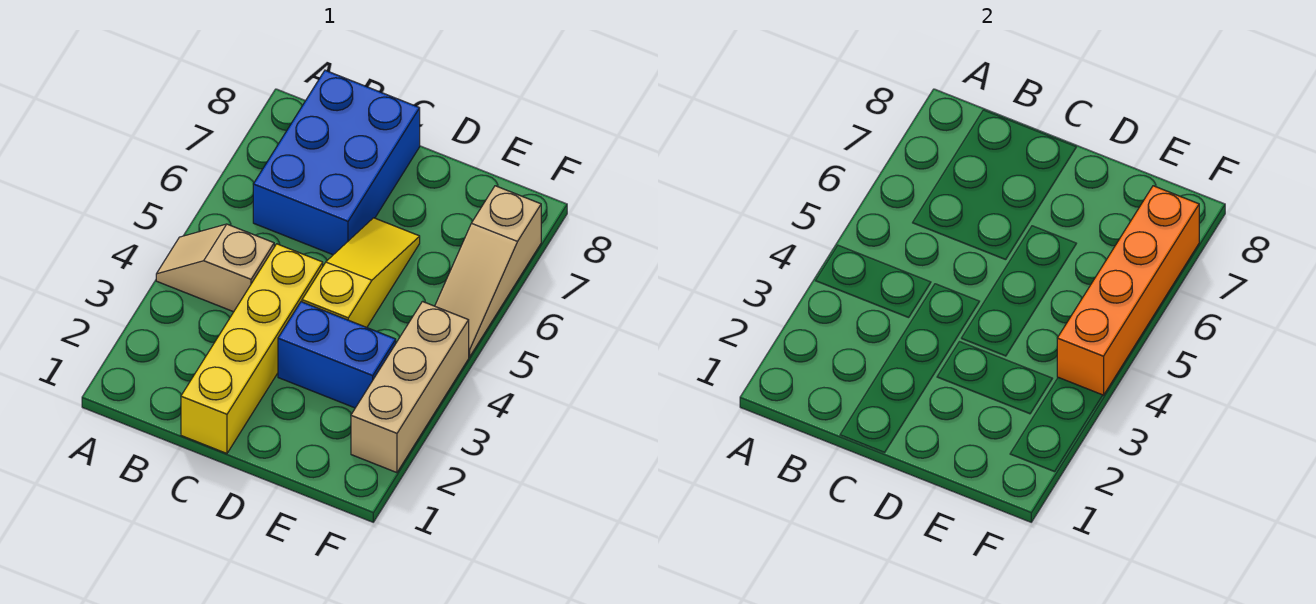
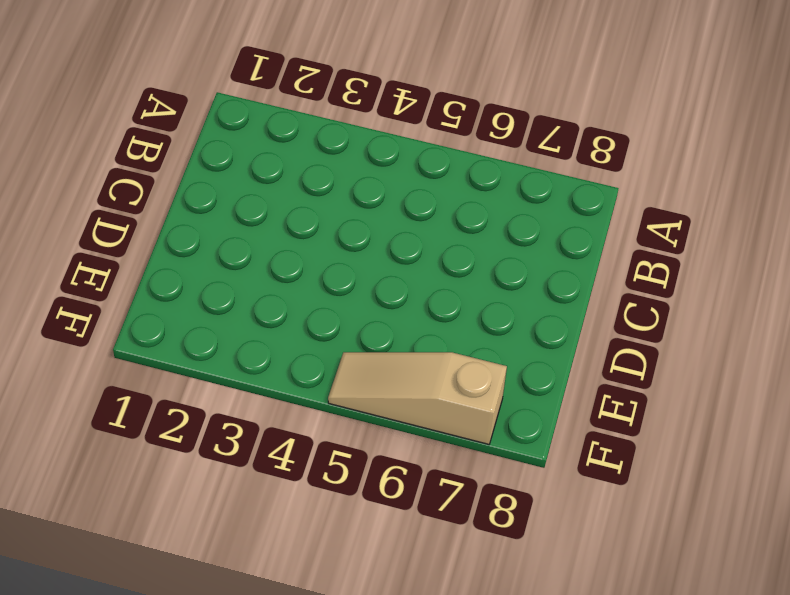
none -> tan 1x2 slope [156,224,274,312]
none -> blue 2x3 brick [253,70,420,255]

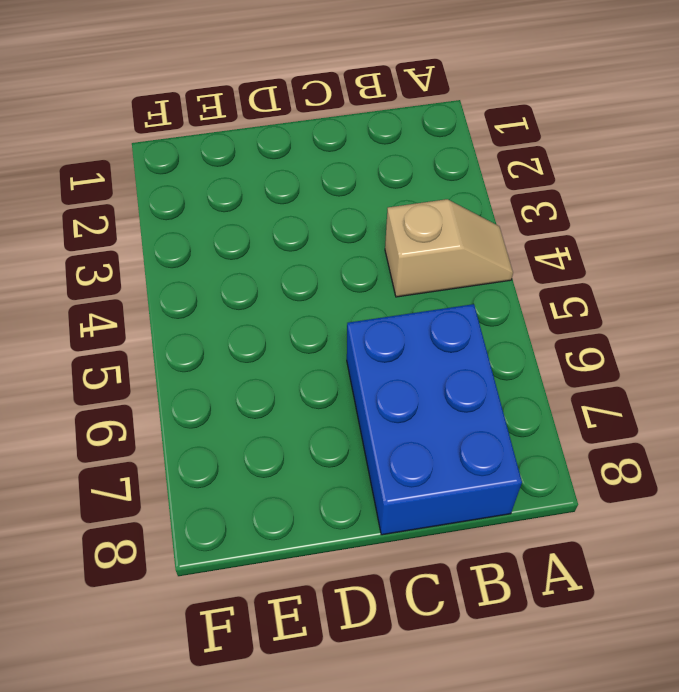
none -> yellow 1x4 brick [181,244,323,453]
none -> blue 1x2 brick [278,302,396,408]

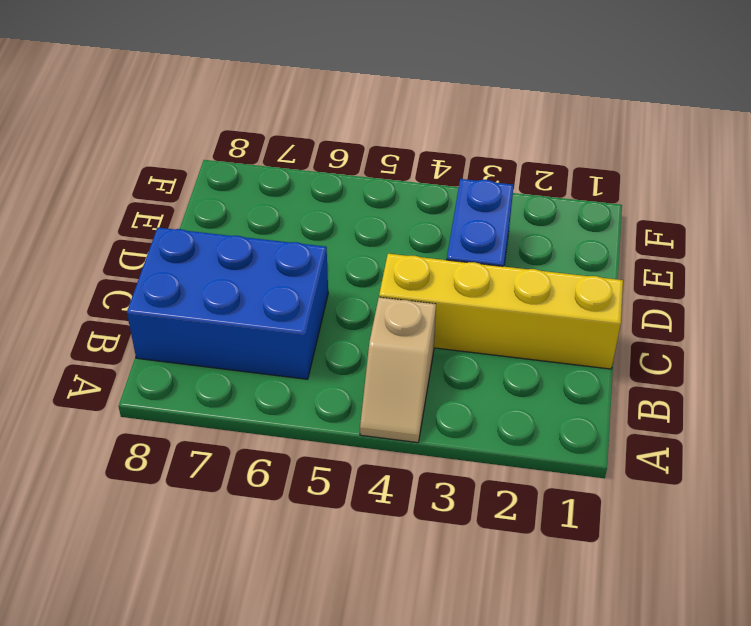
none -> yellow 1x3 slope [302,218,420,327]
none -> tan 1x3 brick [351,302,469,473]

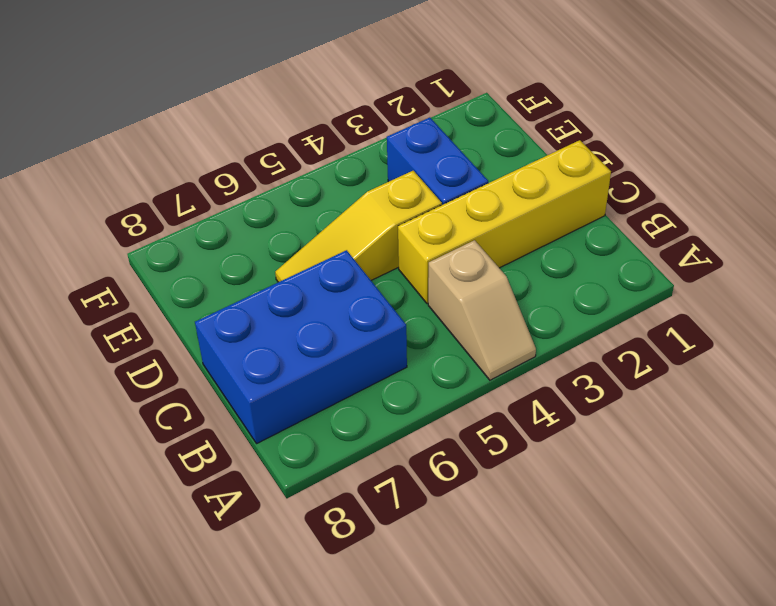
none -> tan 1x3 brick [351,302,469,473]
none -> tan 1x3 slope [435,186,541,357]

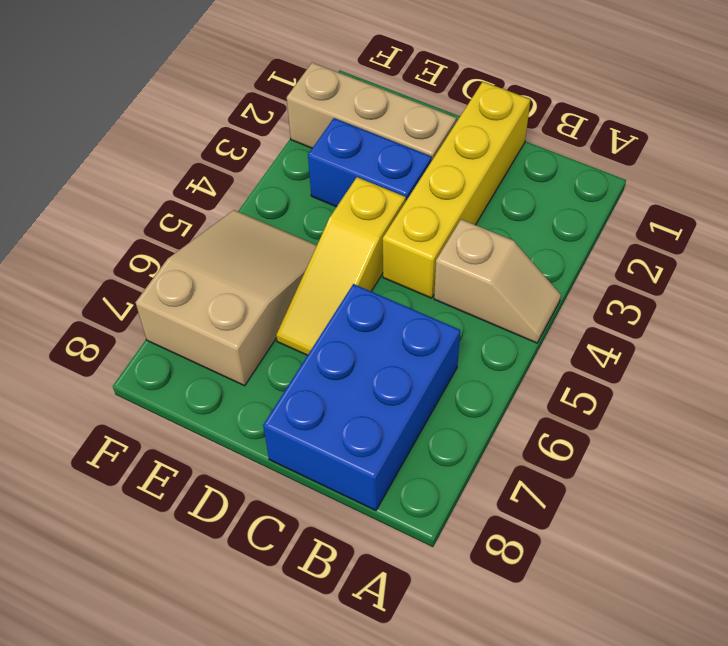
tan 1x3 brick [287,63,456,161] -> tan 1x3 brick turned to [351,302,469,473]
tan 2x3 slope [136,210,317,386] -> tan 1x3 slope [435,186,541,357]
none -> orange 1x4 brick [1057,186,1199,395]

